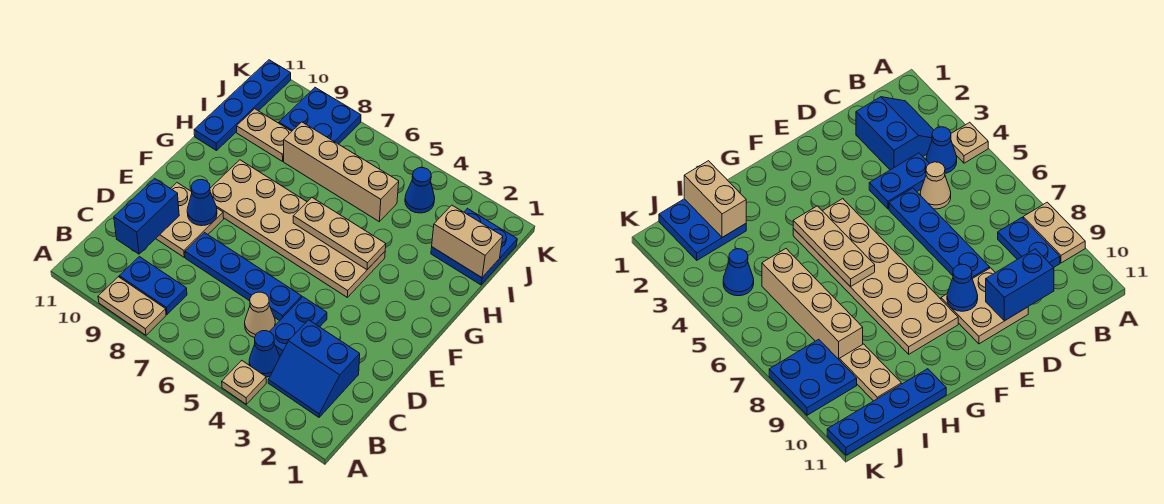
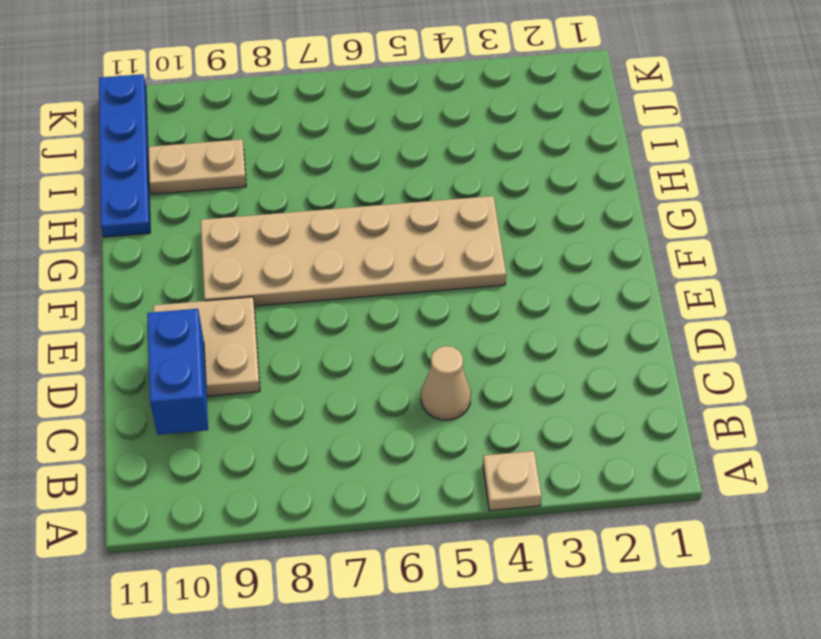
none -> tan 1x2 plate [98,277,166,335]
none -> blue 2x2 slope [268,320,360,417]
none -> blue 1x1 cone [249,331,280,377]

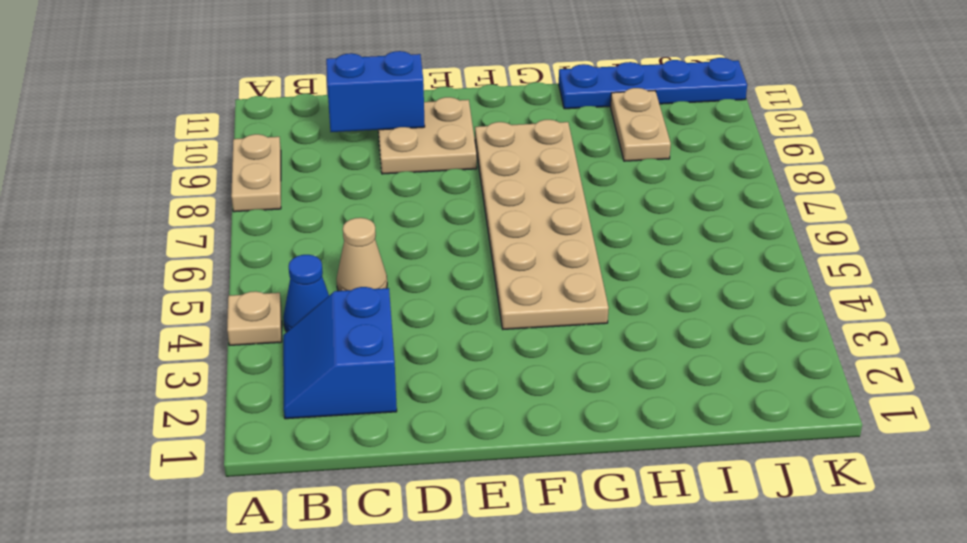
none -> blue 1x2 plate [119,257,187,314]
none -> blue 1x2 plate [269,297,327,356]
none -> blue 1x4 plate [185,233,302,321]

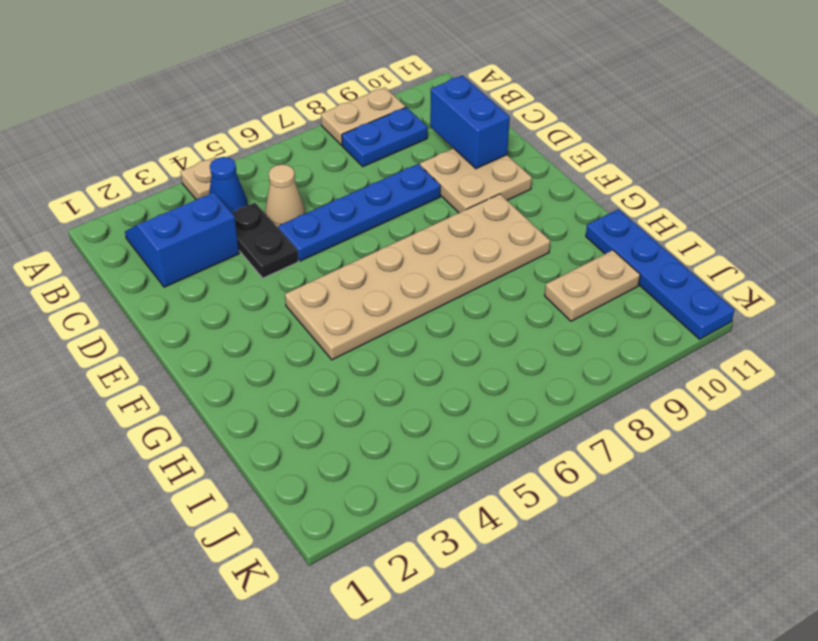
black 1x2 plate [232,203,298,278] -> blue 1x2 plate [269,297,327,356]
none -> blue 2x2 plate [431,208,517,285]
none -> tan 1x4 brick [284,122,399,222]
none -> blue 1x1 cone [405,167,435,213]

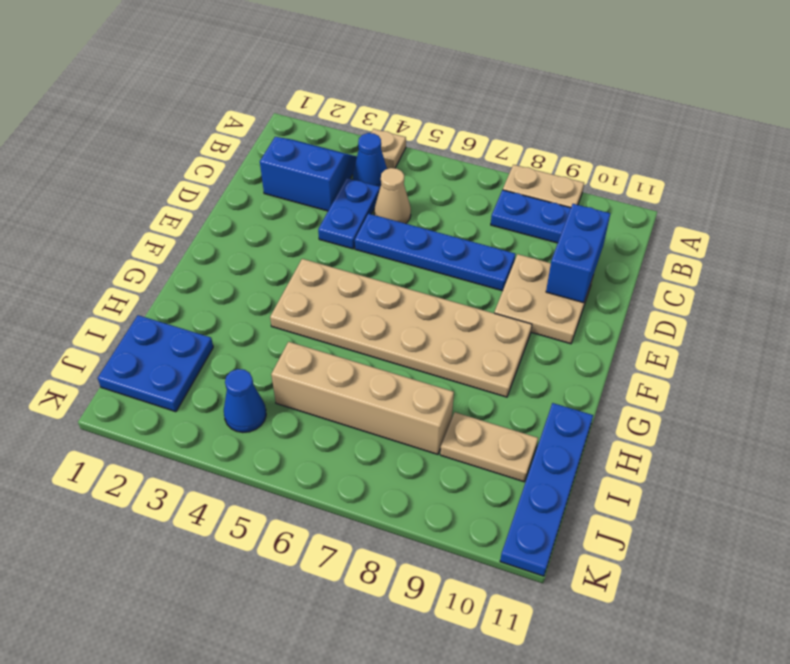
none -> blue 2x2 plate [279,88,361,144]
none -> blue 1x1 cone [187,180,217,226]
none -> tan 1x3 plate [293,197,386,270]

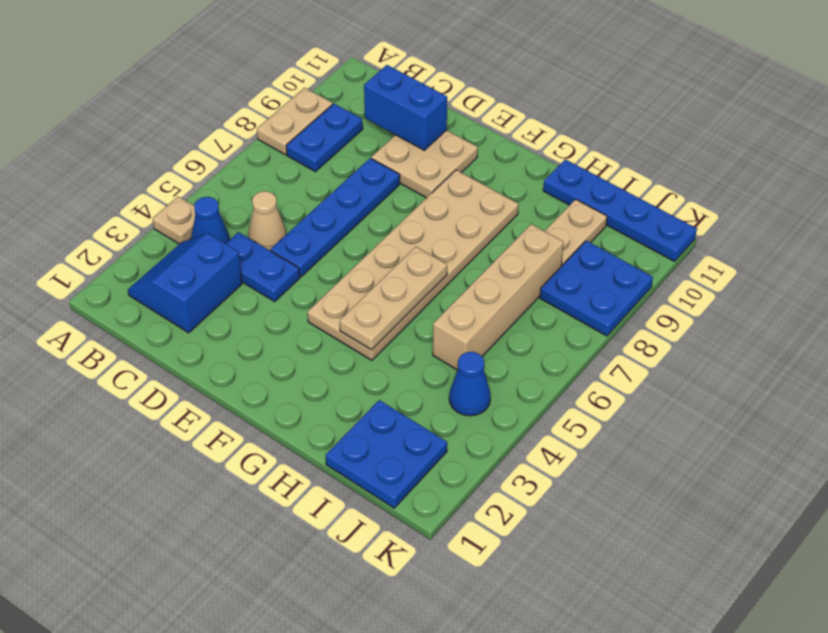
none -> blue 1x1 cone [187,180,217,226]
none -> tan 1x2 brick [432,205,503,278]

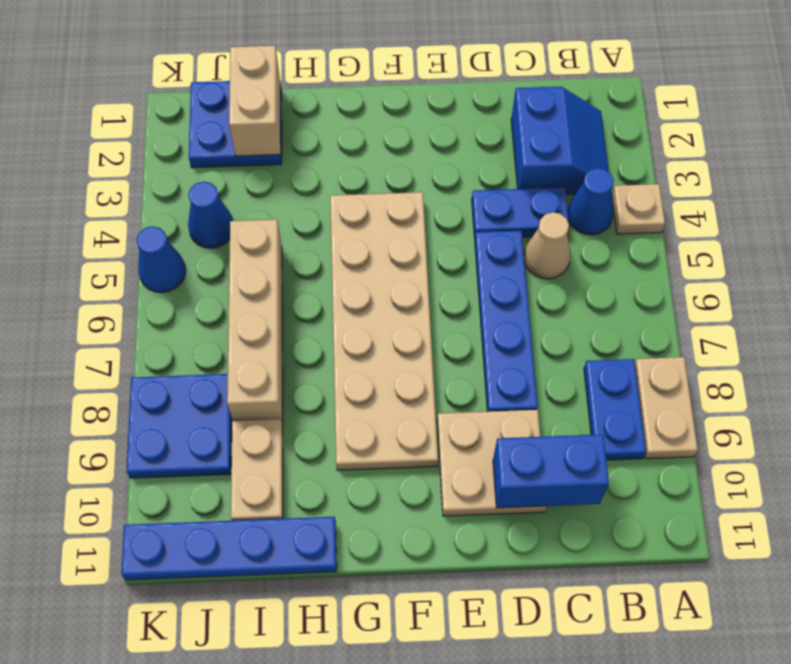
blue 1x1 cone [137,226,186,293] -> blue 1x1 cone moved to [187,180,217,226]
none -> tan 1x3 plate [293,197,386,270]

